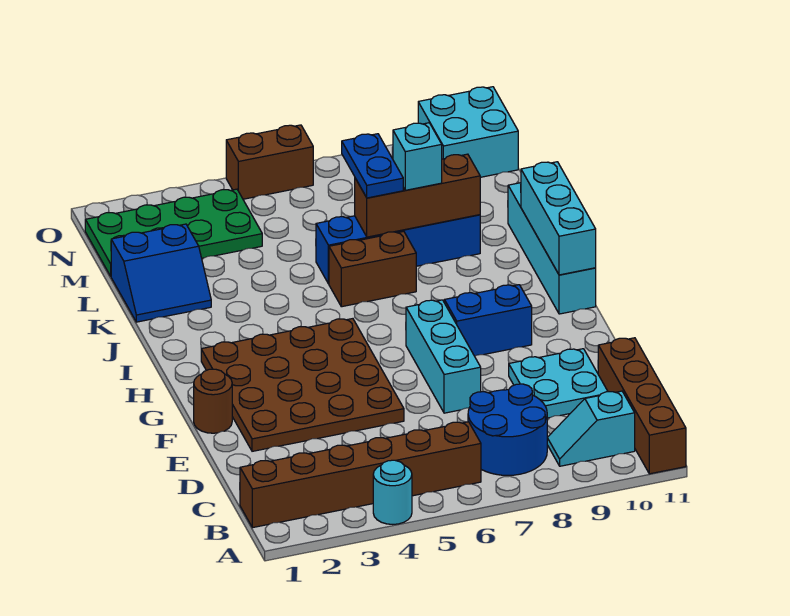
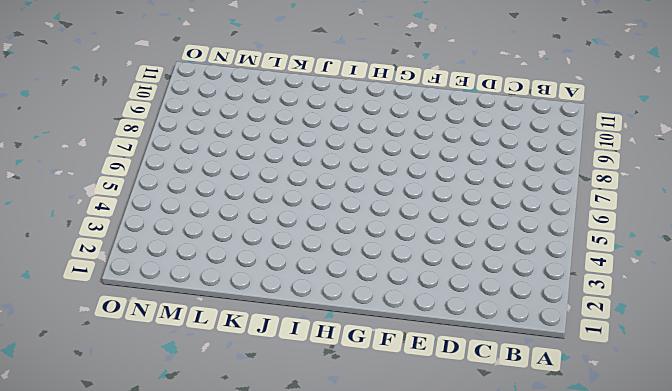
none -> cyan 1x1 round brick [373,460,412,524]
none -> brown 1x4 brick [598,338,686,474]
none -> brown 1x6 brick [240,422,481,528]

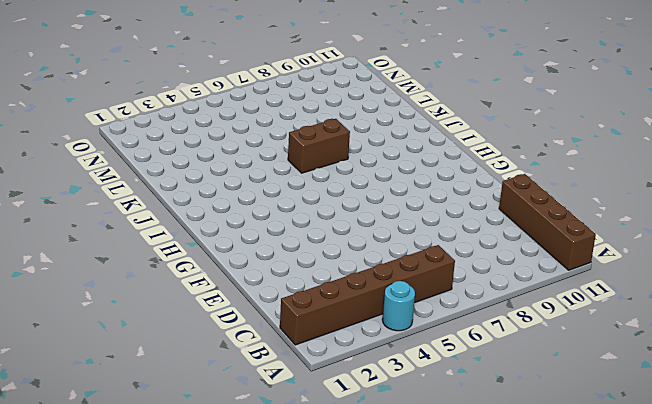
none -> blue 2x2 round brick [468,384,547,475]
none -> cyan 1x2 slope [547,391,635,466]
none -> cyan 2x2 plate [509,349,608,418]

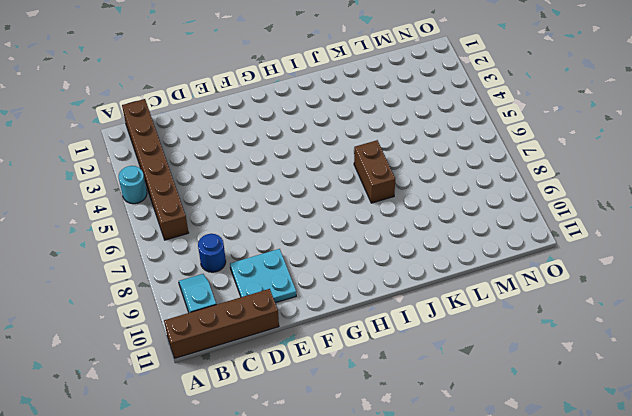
blue 1x1 round brick [198,234,226,272] -> blue 2x2 round brick [468,384,547,475]
none -> brown 4x4 plate [201,319,404,451]
none -> cyan 1x3 brick [406,300,481,413]
none -> brown 1x1 round brick [194,369,232,433]

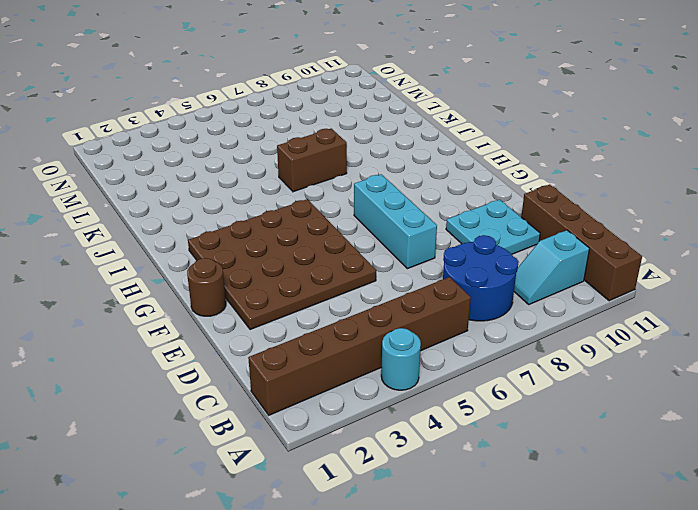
none -> blue 1x2 brick [444,285,532,356]
none -> cyan 1x4 brick [508,183,596,314]
none -> blue 2x2 slope [111,224,211,322]

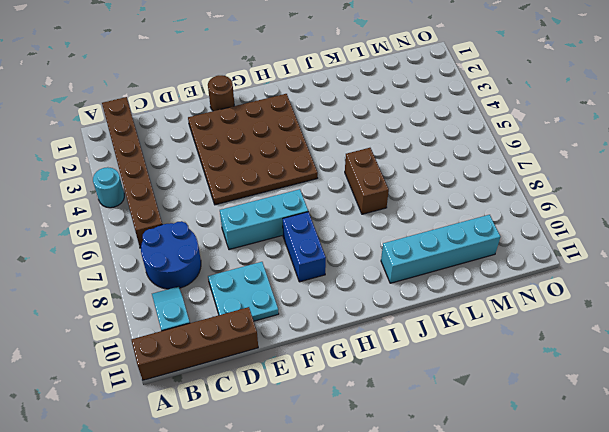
cyan 1x4 brick [381,215,500,283] -> cyan 1x4 brick moved to [508,183,596,314]
none -> blue 2x2 slope [111,224,211,322]
none -> blue 1x4 brick [316,215,480,284]
none -> green 2x4 plate [85,189,262,276]

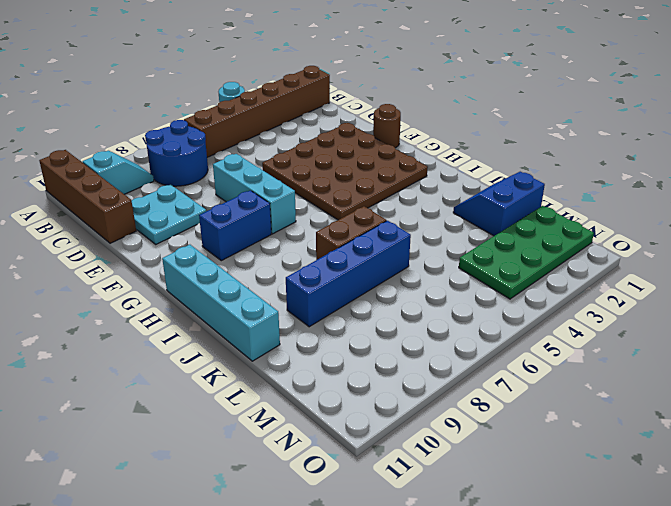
none -> cyan 2x2 brick [418,87,518,177]
none -> brown 1x2 brick [226,125,313,199]
none -> cyan 1x3 brick [521,162,596,275]

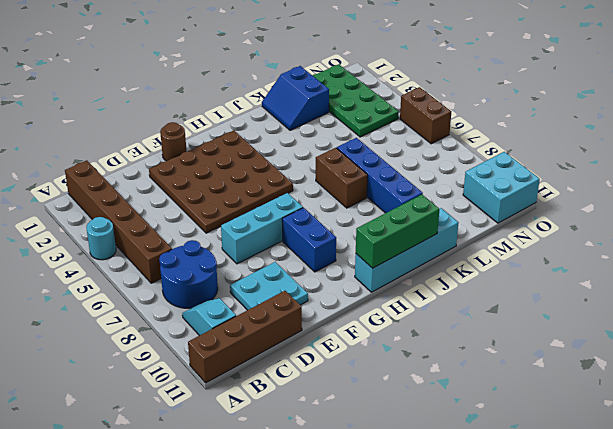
green 1x3 brick [356,195,439,268] -> cyan 1x3 brick [521,162,596,275]
none -> brown 1x3 brick [355,154,480,237]
none -> blue 1x2 plate [342,134,403,198]
none -> cyan 1x1 brick [393,123,442,190]

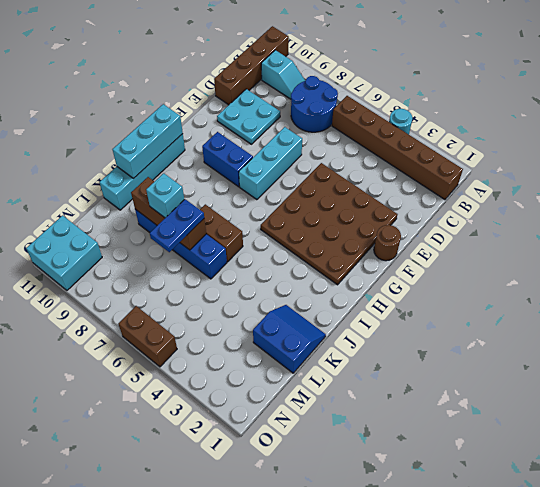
none -> green 2x4 plate [85,189,262,276]

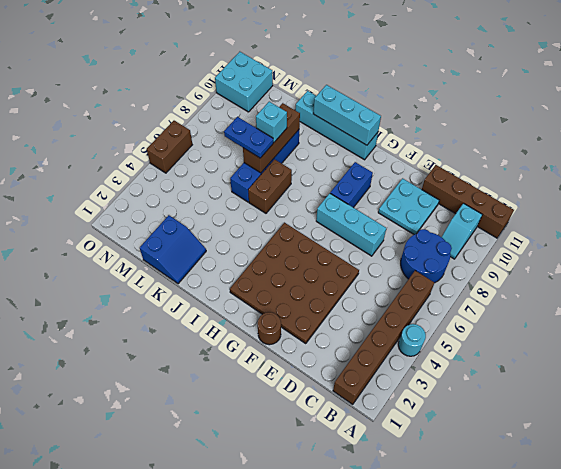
none -> green 2x4 plate [85,189,262,276]

